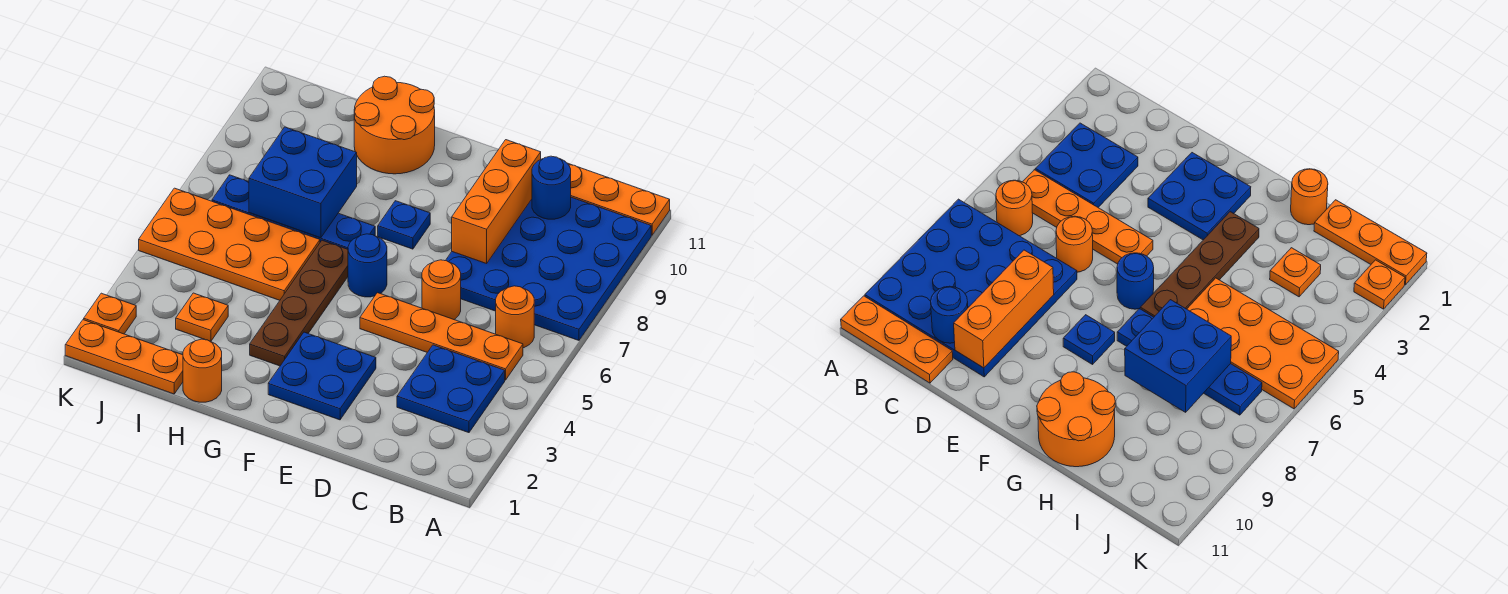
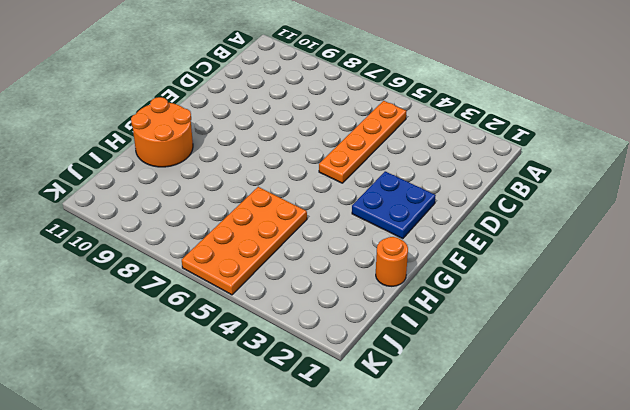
none -> blue 4x4 plate [445,197,651,340]
none -> orange 1x3 plate [567,163,670,235]
none -> blue 2x2 plate [397,345,505,433]

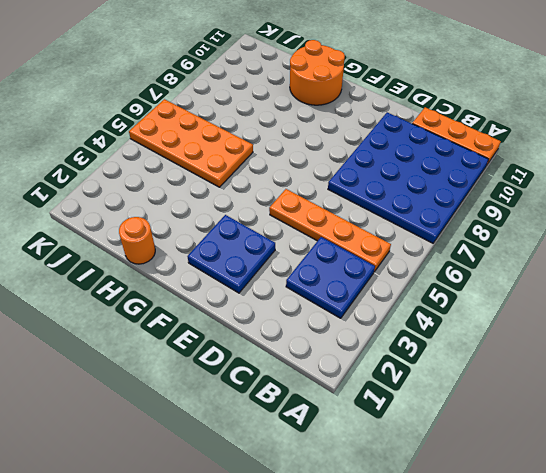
none -> orange 1x1 round brick [496,286,534,348]
none -> orange 1x1 round brick [422,260,461,320]
none -> blue 1x1 round brick [348,234,387,297]

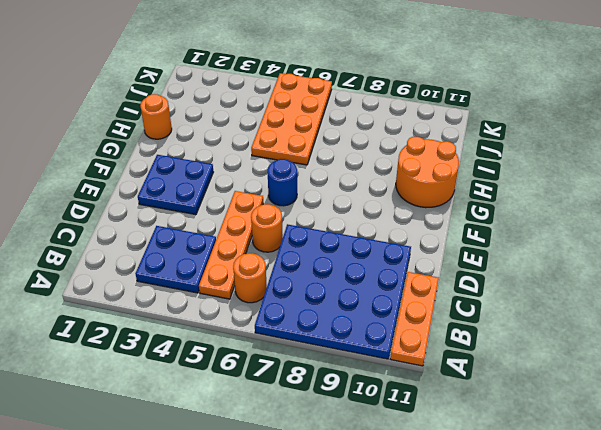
none -> blue 1x1 plate [378,201,430,249]
none -> brown 1x4 plate [250,240,348,366]
none -> blue 1x4 plate [212,175,375,249]

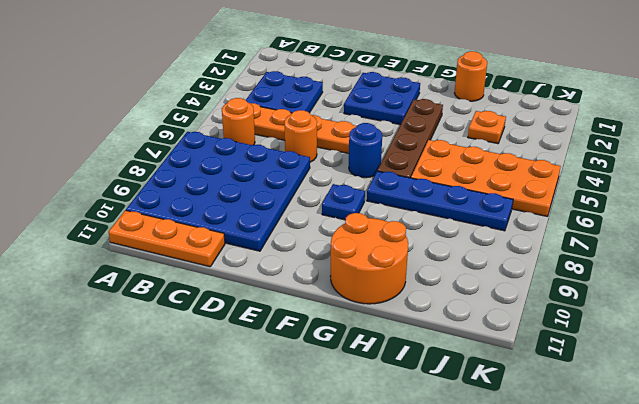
none -> orange 1x3 plate [65,320,183,394]
none -> orange 1x1 plate [84,293,136,334]
none -> blue 1x1 round brick [532,156,571,219]

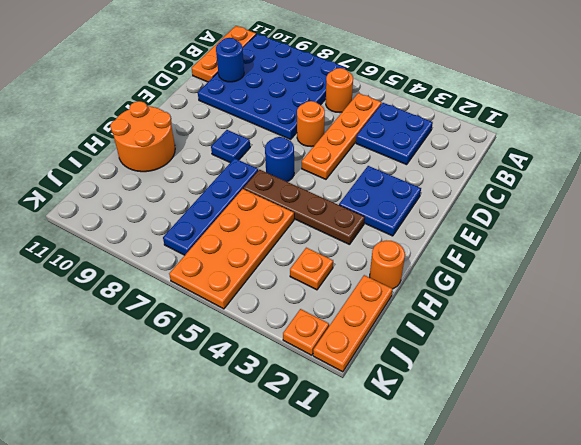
none -> orange 1x3 brick [452,140,541,264]
none -> blue 2x2 brick [249,127,357,238]

